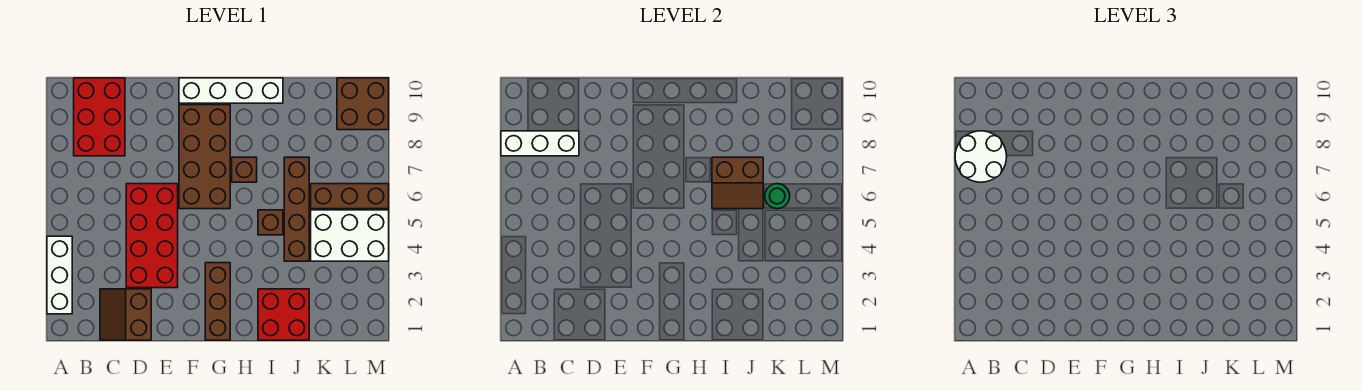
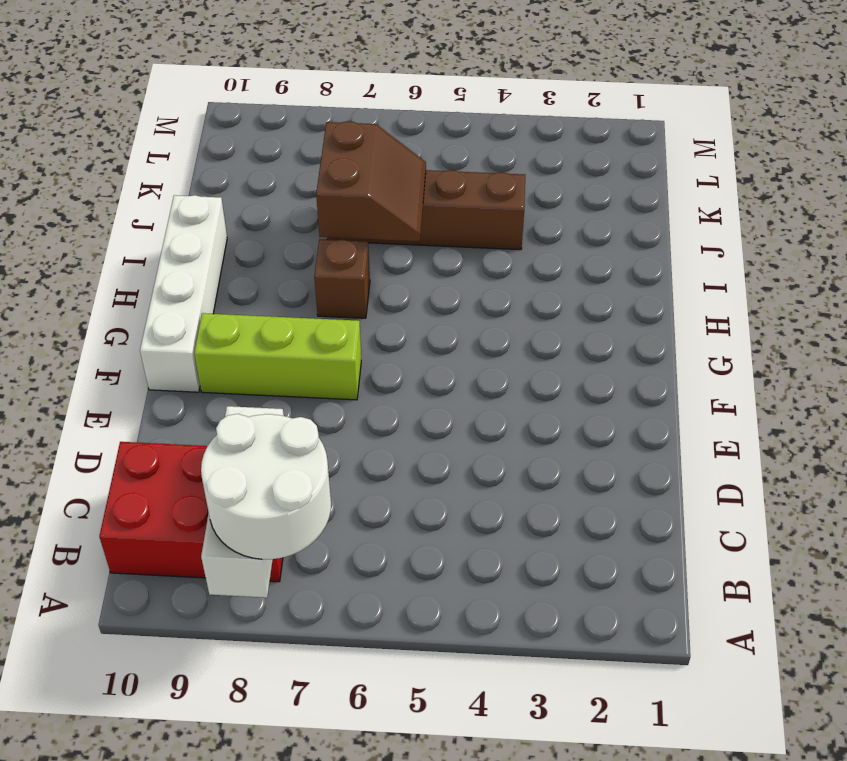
lime 1x3 brick [194,313,361,400] -> brown 2x4 brick [179,105,230,209]
none -> white 1x3 brick [47,236,72,314]
none -> brown 2x2 slope [100,289,151,340]
none -> red 2x4 brick [126,184,178,288]

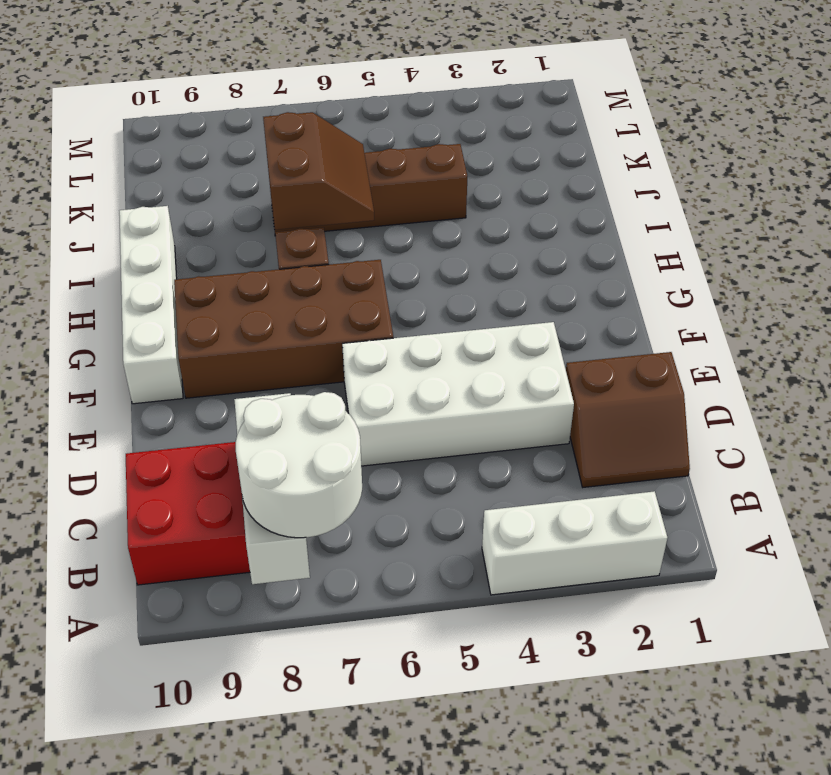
white 2x4 brick [342,322,574,466] -> red 2x4 brick [126,184,178,288]
none -> brown 1x3 brick [205,263,230,340]
none -> red 2x2 brick [258,289,309,340]
none -> brown 1x1 brick [258,210,283,235]

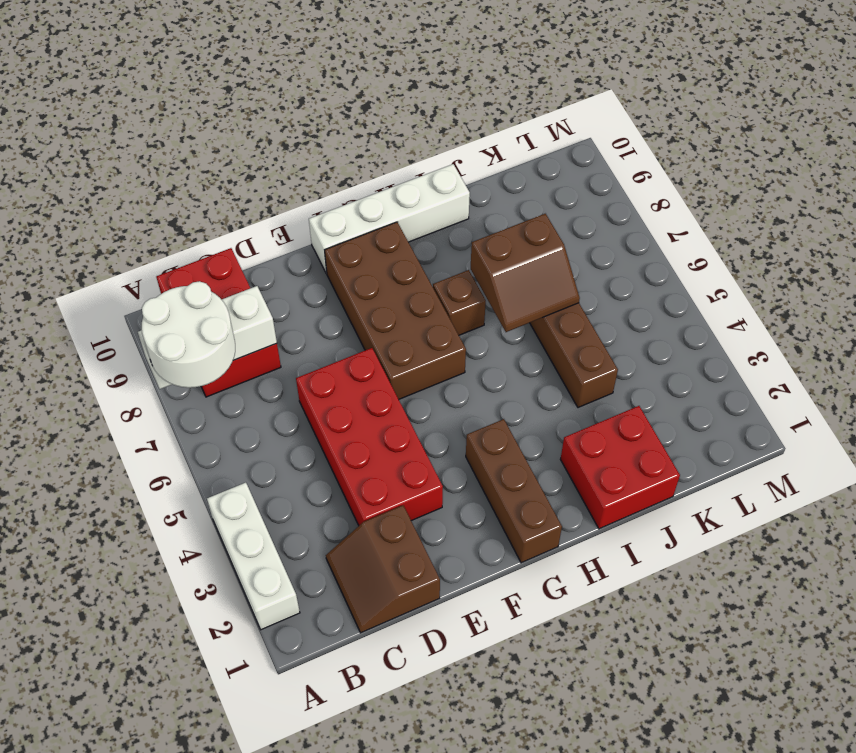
none -> brown 1x1 brick [258,210,283,235]
none -> white 2x3 brick [311,210,389,261]
none -> brown 1x3 brick [311,184,389,209]

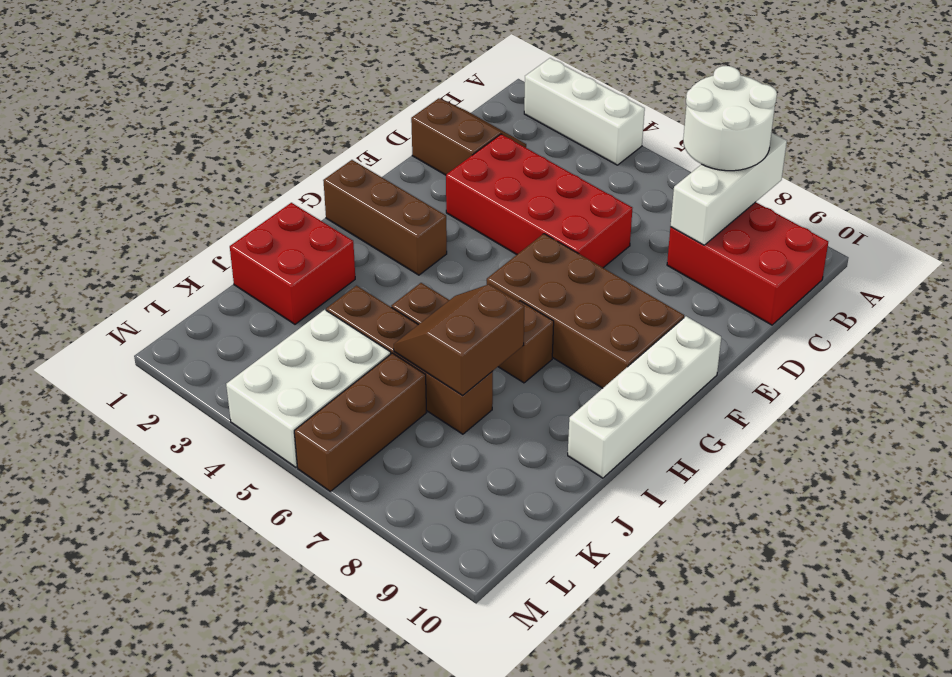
none -> brown 2x2 brick [337,78,389,130]
none -> green 1x1 round brick [765,184,790,209]

